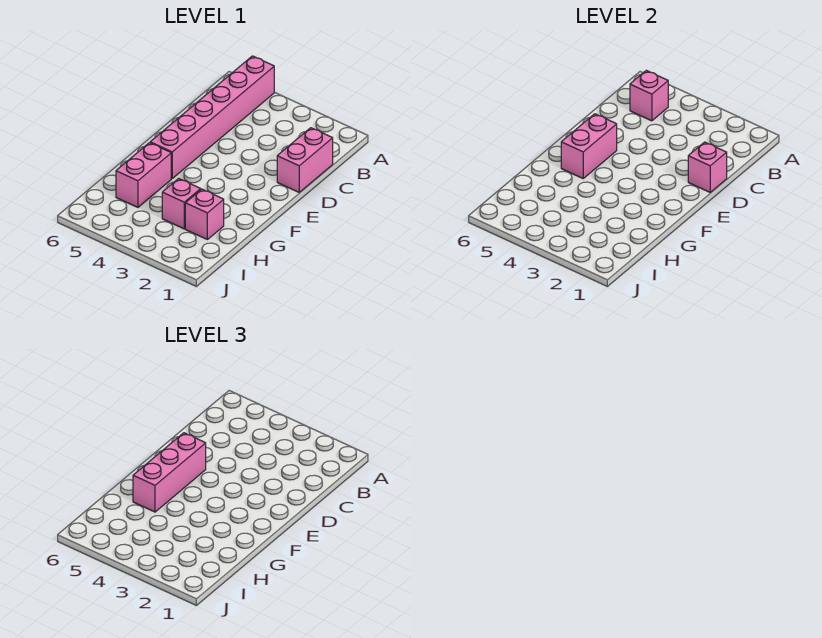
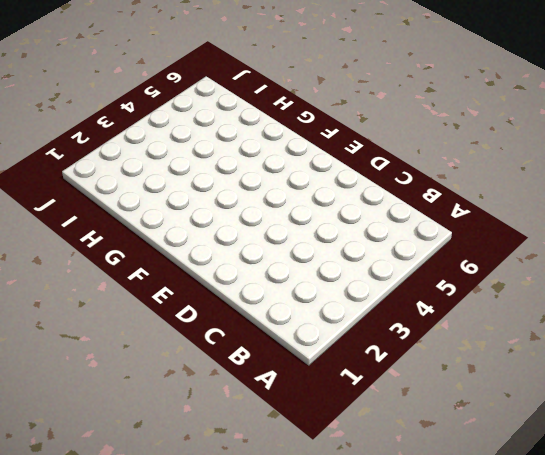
none -> pink 1x6 brick [150,56,274,178]
none -> pink 1x2 brick [277,128,333,192]

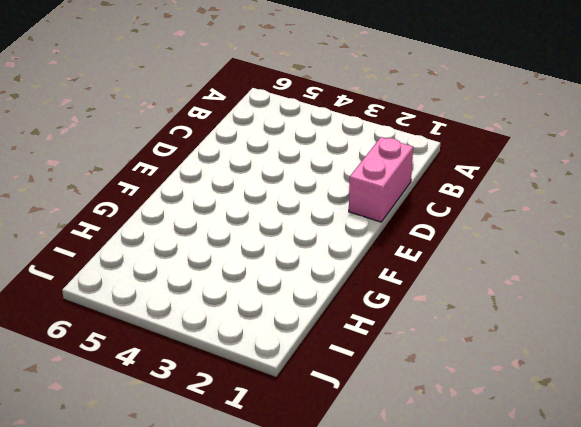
none -> pink 1x6 brick [150,56,274,178]
none -> pink 1x2 brick [116,143,171,207]

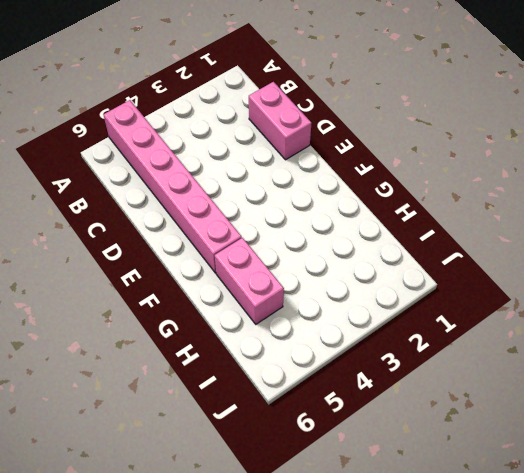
none -> pink 1x1 brick [185,189,224,239]
none -> pink 1x1 brick [162,178,201,229]

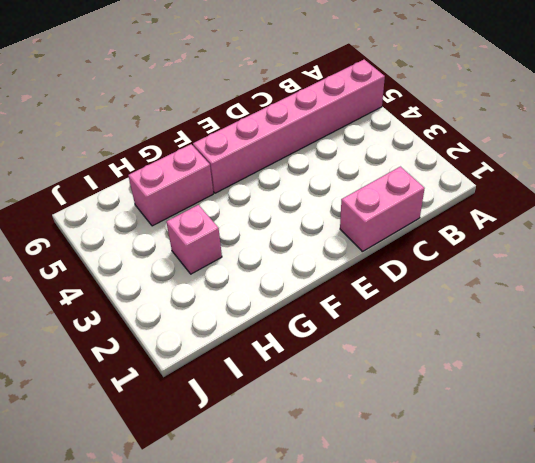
none -> pink 1x1 brick [185,189,224,239]
none -> pink 1x1 brick [630,70,668,121]

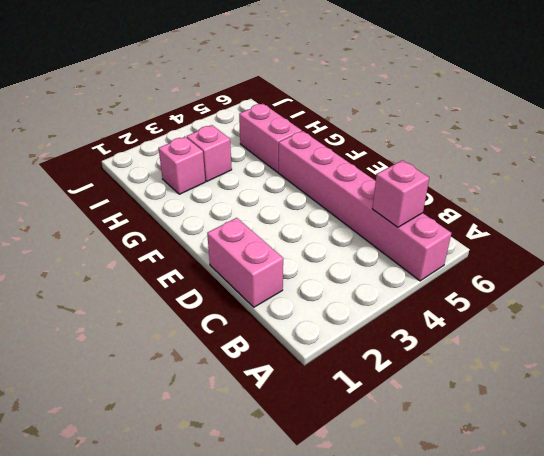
none -> pink 1x1 brick [688,142,727,192]
none -> pink 1x2 brick [561,114,617,178]

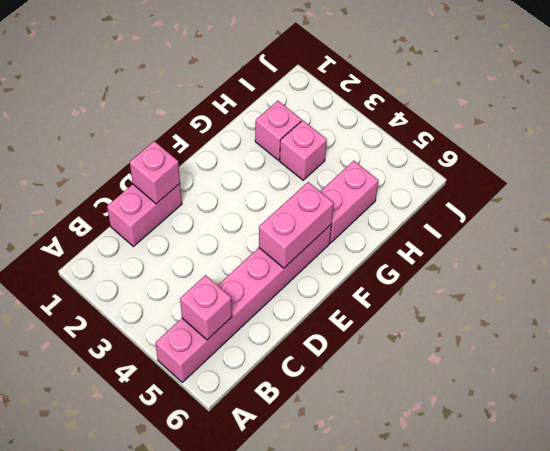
none -> pink 1x3 brick [133,433,206,512]

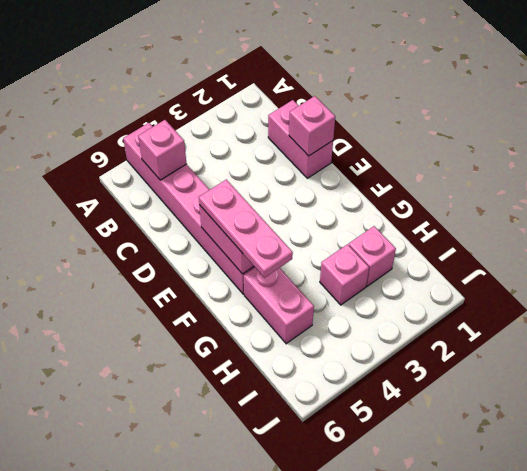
pink 1x3 plate [199,179,293,278] -> pink 1x3 brick [133,433,206,512]

